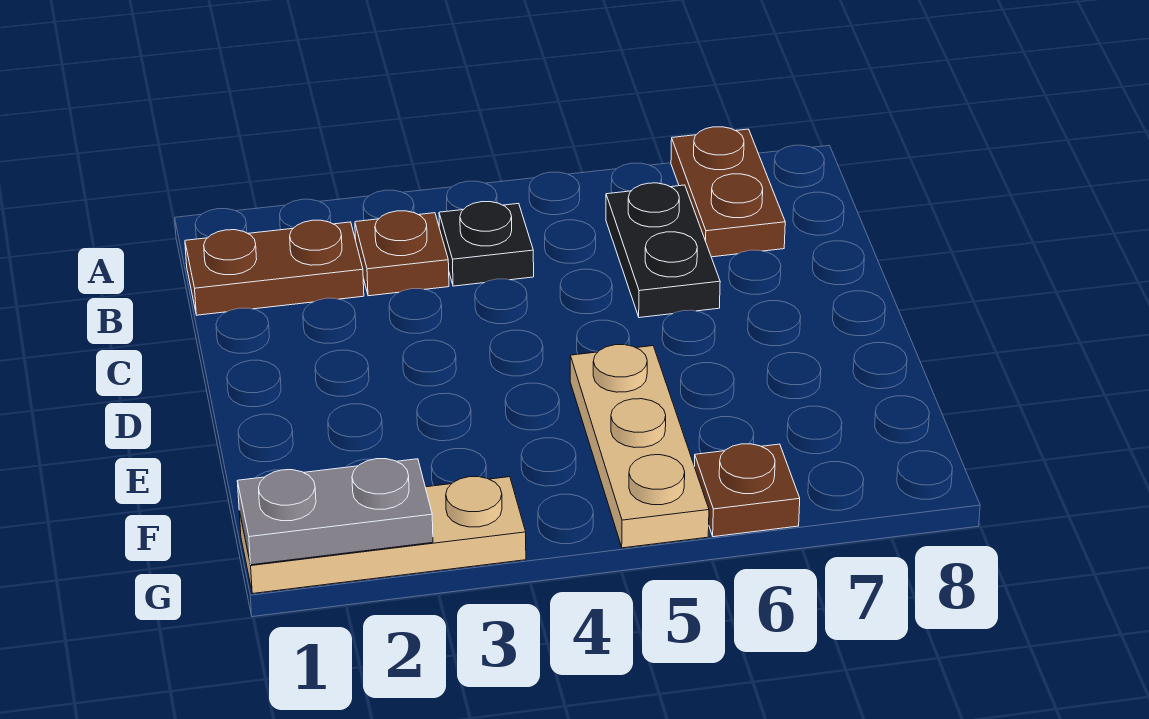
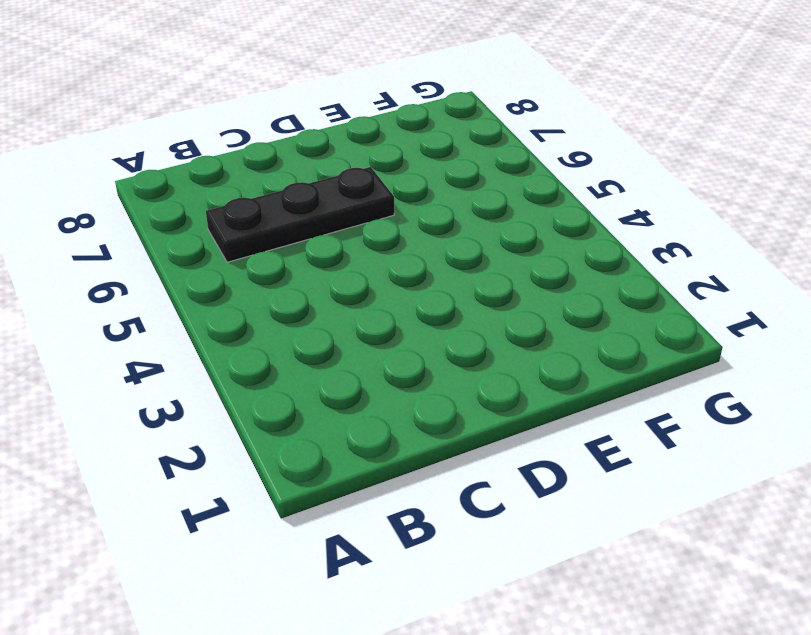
black 1x3 plate [206,167,394,262] -> black 1x2 plate [606,183,720,318]
none -> brown 1x2 plate [671,127,785,257]
none -> brown 1x2 plate [185,220,364,315]

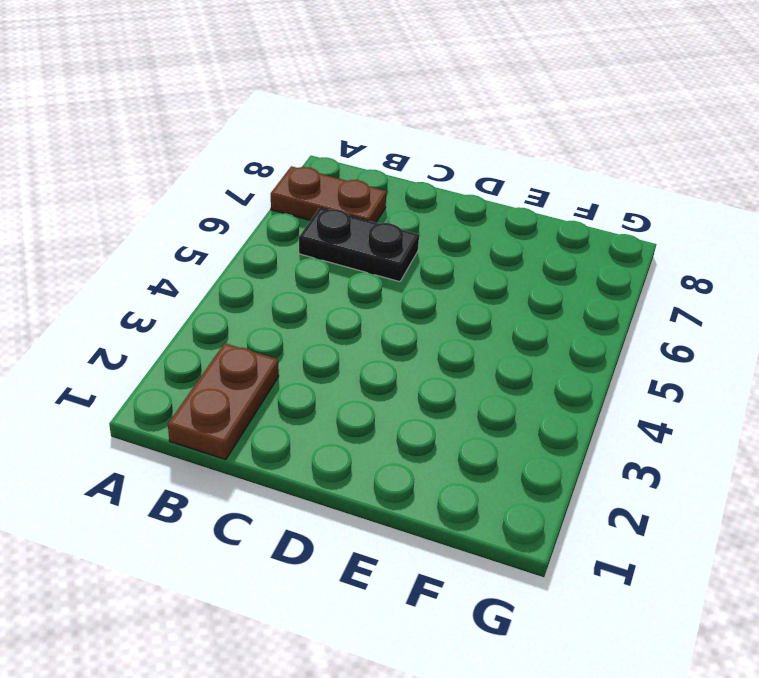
none -> brown 1x1 plate [355,211,449,296]
none -> black 1x1 plate [439,202,534,286]

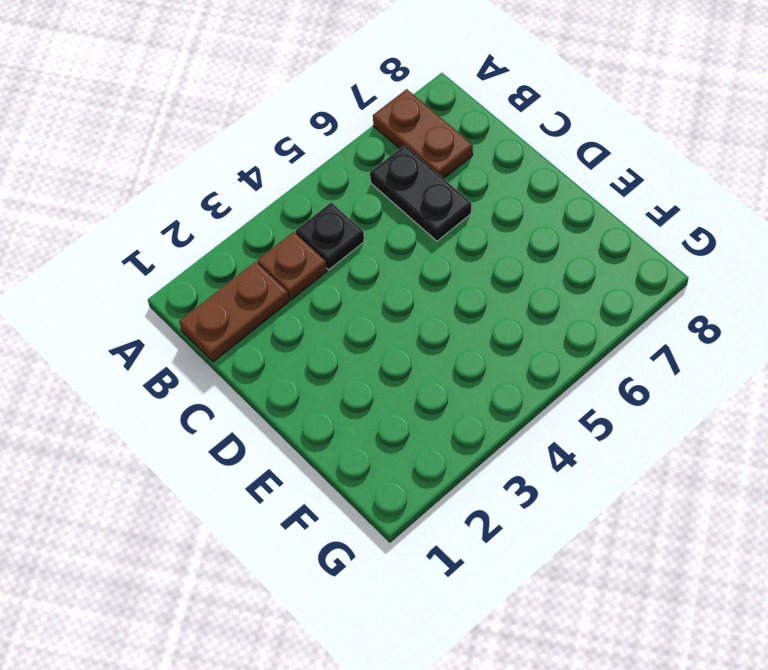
none -> tan 1x3 plate [570,345,709,548]
none -> tan 1x3 plate [239,477,526,593]

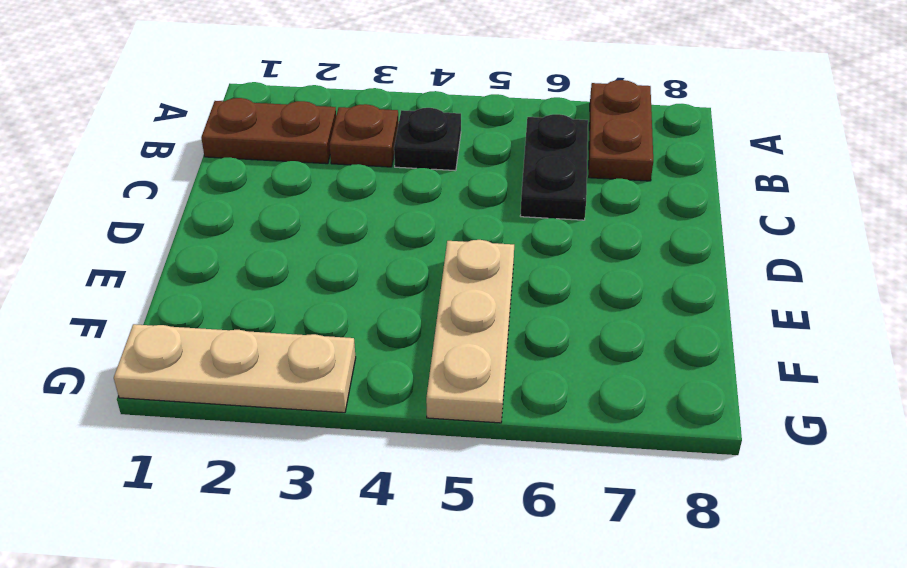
none -> brown 1x1 plate [695,444,800,537]
none -> grey 1x2 plate [237,459,433,565]

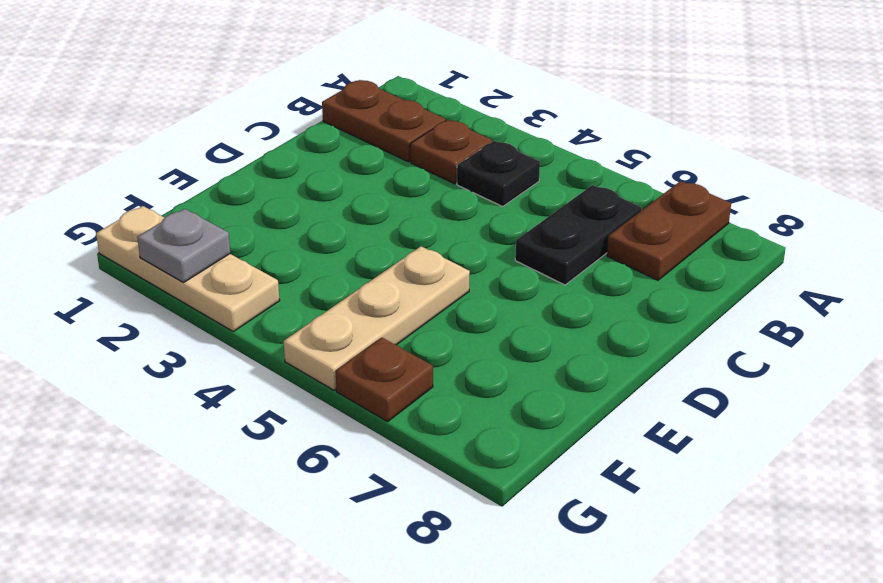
grey 1x1 plate [137,209,230,283] -> grey 1x2 plate [237,459,433,565]

